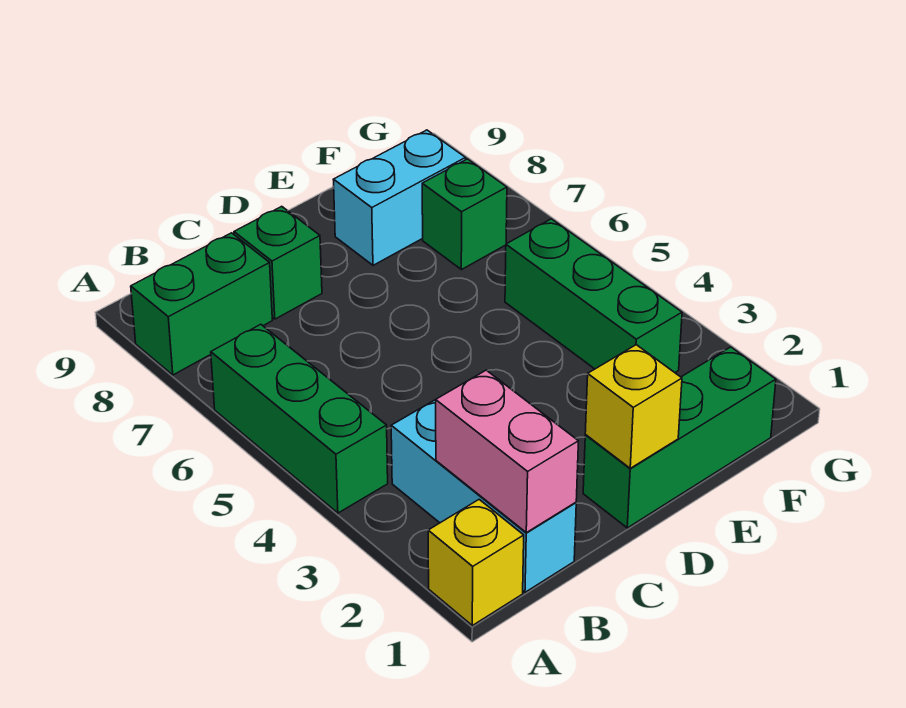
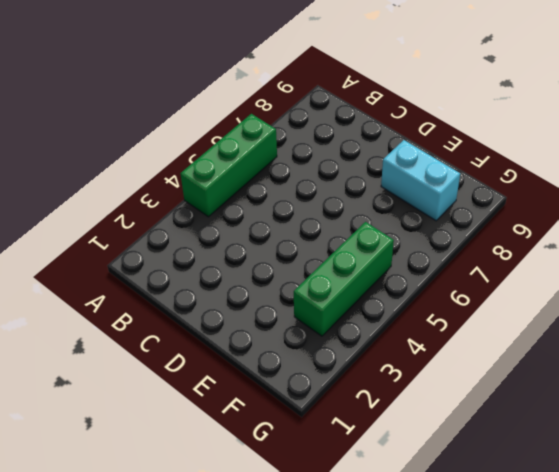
none -> yellow 1x1 brick [428,500,524,625]
none -> green 1x2 brick [131,233,272,375]

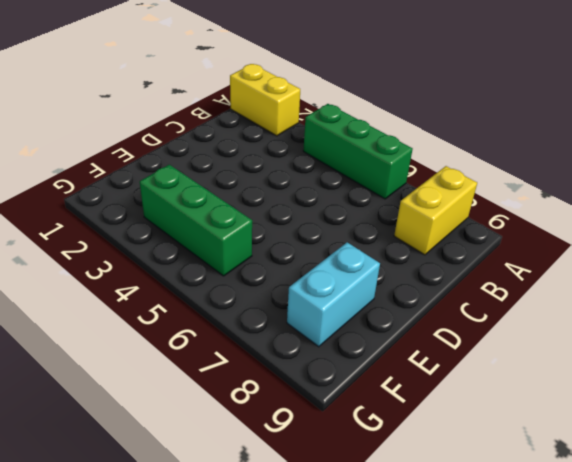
yellow 1x2 brick [230,64,300,136] -> yellow 1x1 brick [428,500,524,625]
yellow 1x2 brick [394,166,477,255] -> green 1x2 brick [131,233,272,375]
none -> cyan 1x3 brick [391,400,576,592]
none -> green 1x1 brick [234,206,322,319]

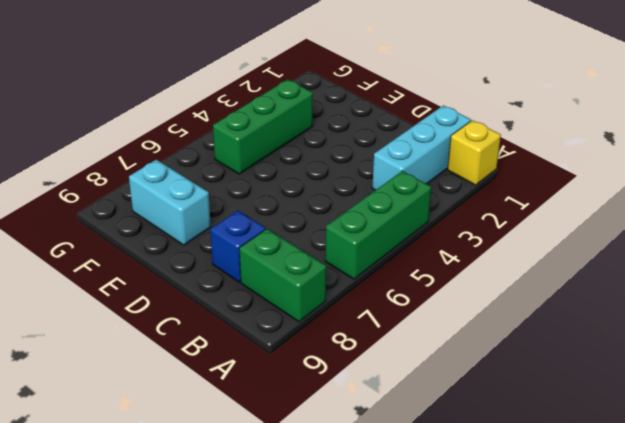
blue 1x1 brick [210,211,266,282] -> green 1x1 brick [234,206,322,319]
none -> green 1x3 brick [583,347,776,528]
none -> green 1x1 brick [422,159,507,270]

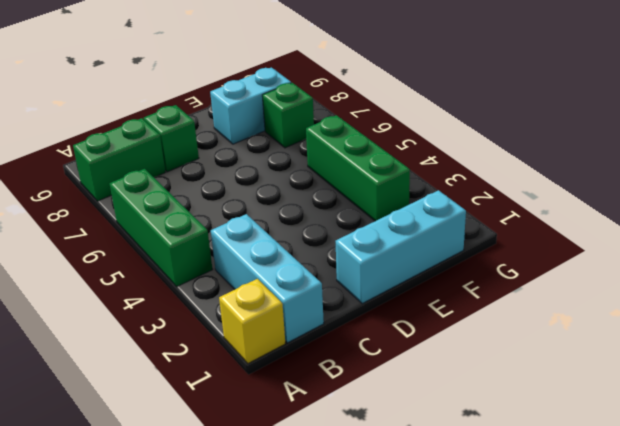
cyan 1x3 brick [335,190,466,303] -> green 1x3 brick [583,347,776,528]
none -> pink 1x2 brick [436,370,578,533]
none -> yellow 1x1 brick [585,345,682,468]

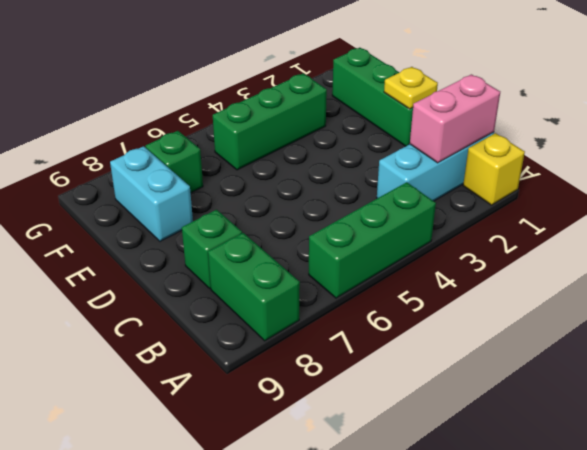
yellow 1x1 plate [384,67,438,109] -> yellow 1x1 brick [585,345,682,468]

